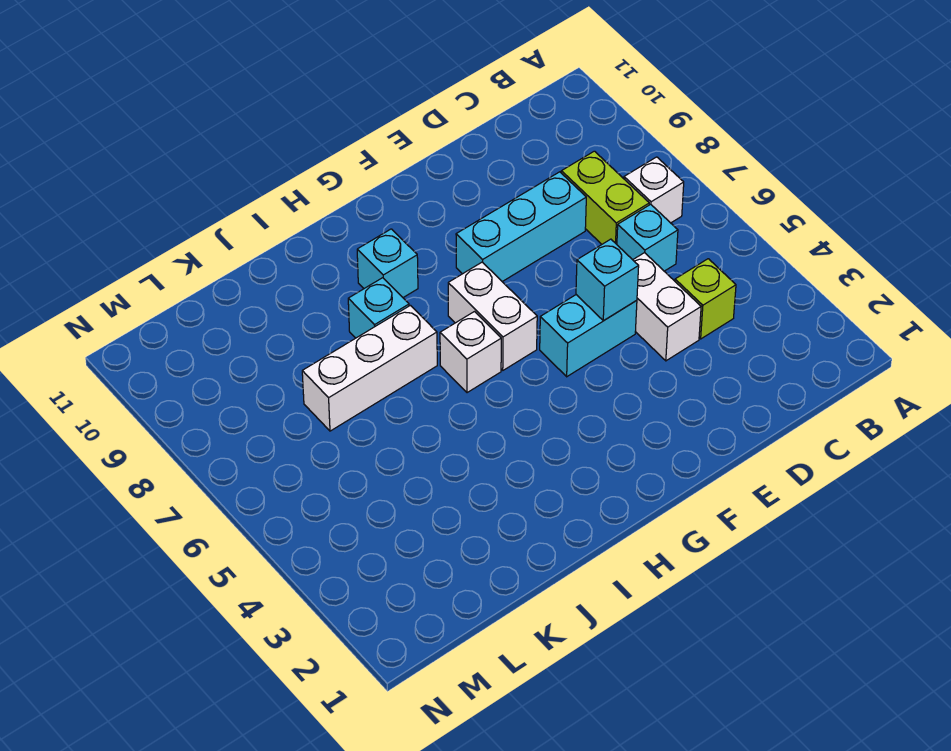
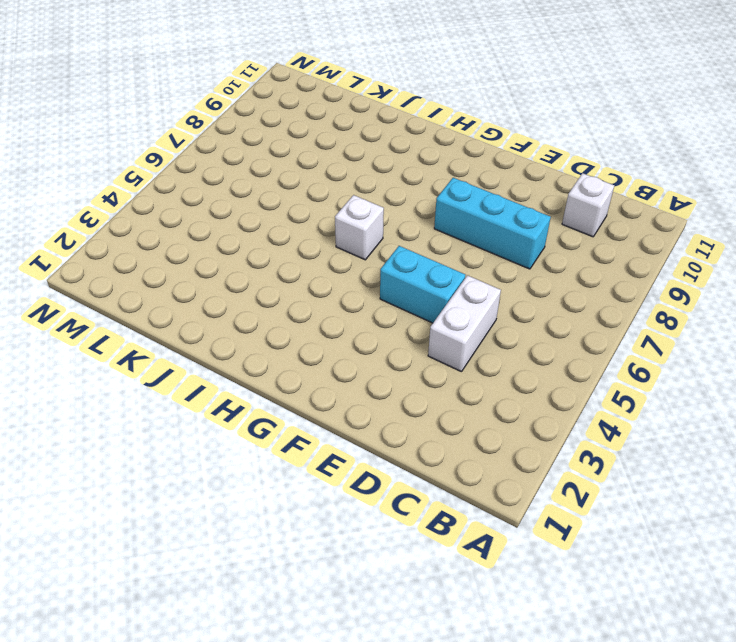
white 1x1 brick [562,173,614,237] -> white 1x1 brick moved to [624,157,684,223]
none -> lime 1x1 brick [675,259,736,339]
none -> cyan 1x1 brick [617,204,678,271]
none -> lime 1x2 brick [561,151,649,244]

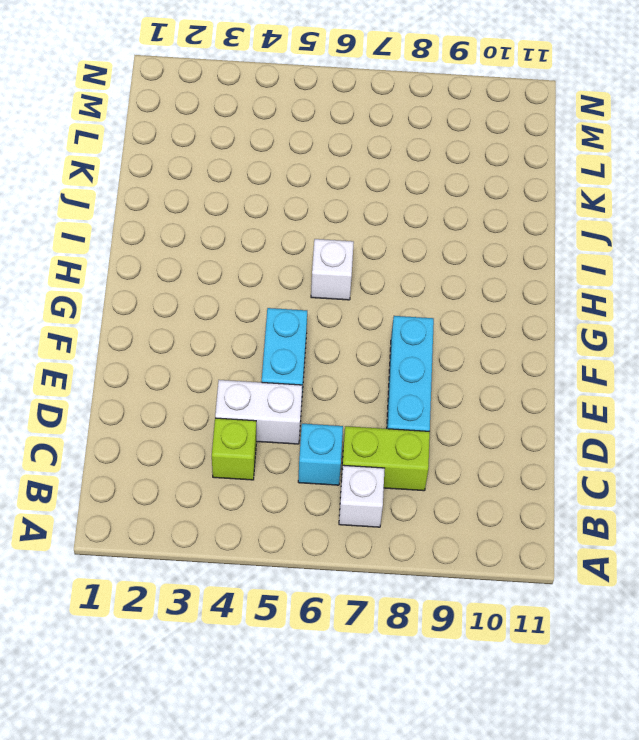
none -> white 1x2 brick [448,262,537,370]
none -> cyan 1x1 brick [357,229,418,297]
none -> white 1x3 brick [302,305,437,431]

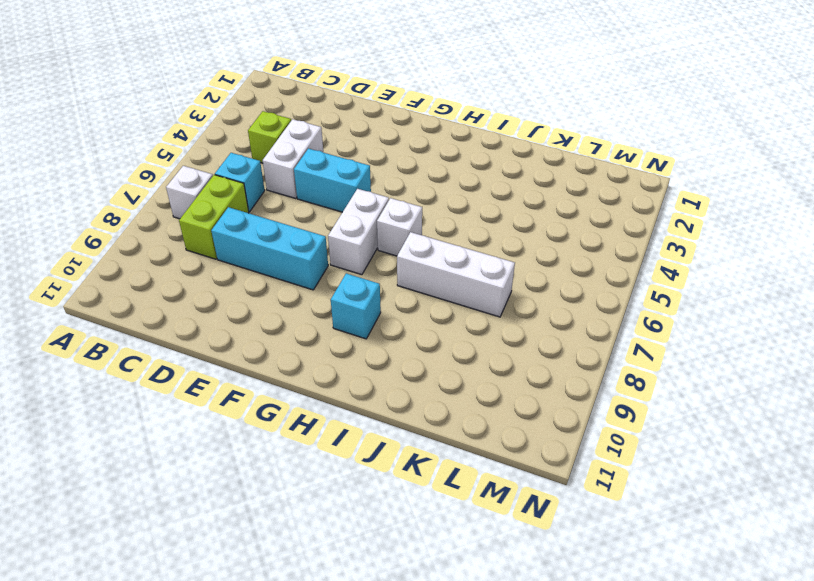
none -> cyan 1x1 brick [348,278,409,338]
none -> cyan 1x1 brick [576,239,639,321]

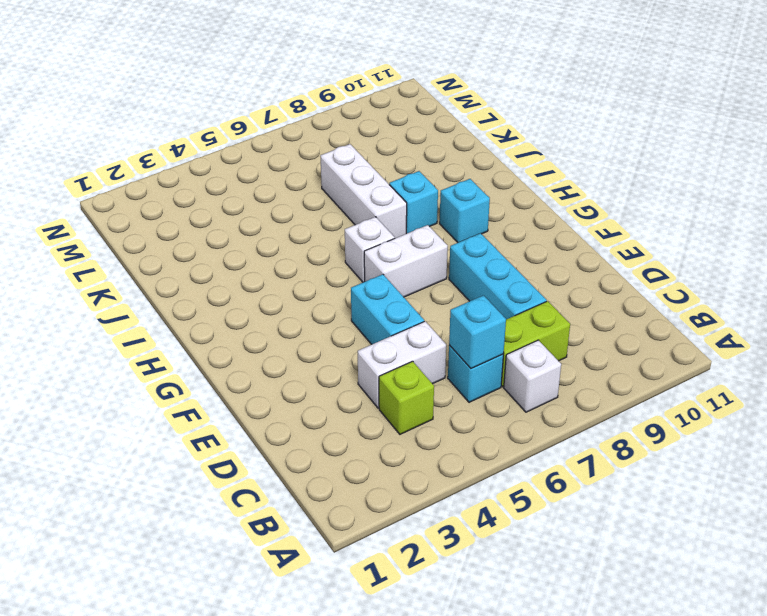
cyan 1x1 brick [449,295,506,369] -> cyan 1x1 brick moved to [576,239,639,321]

